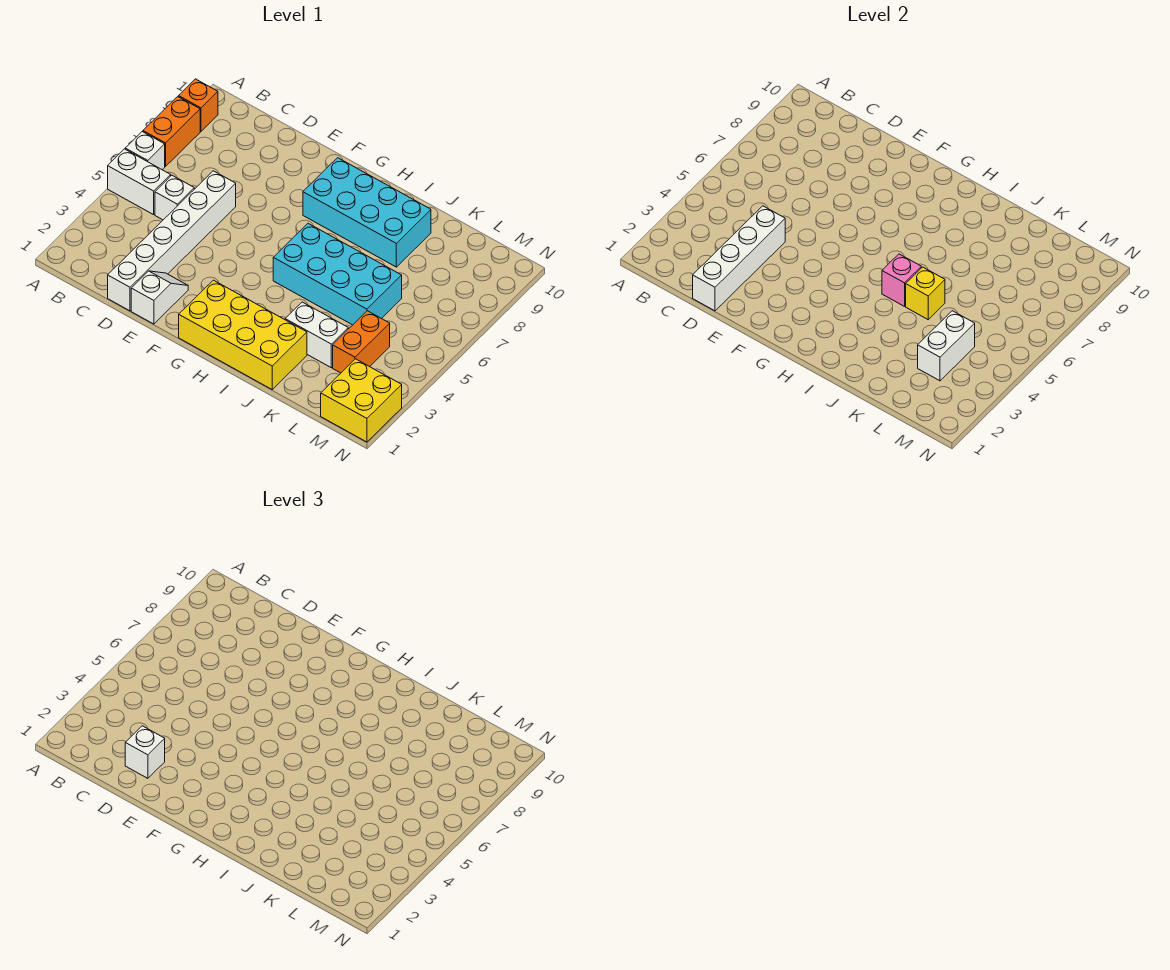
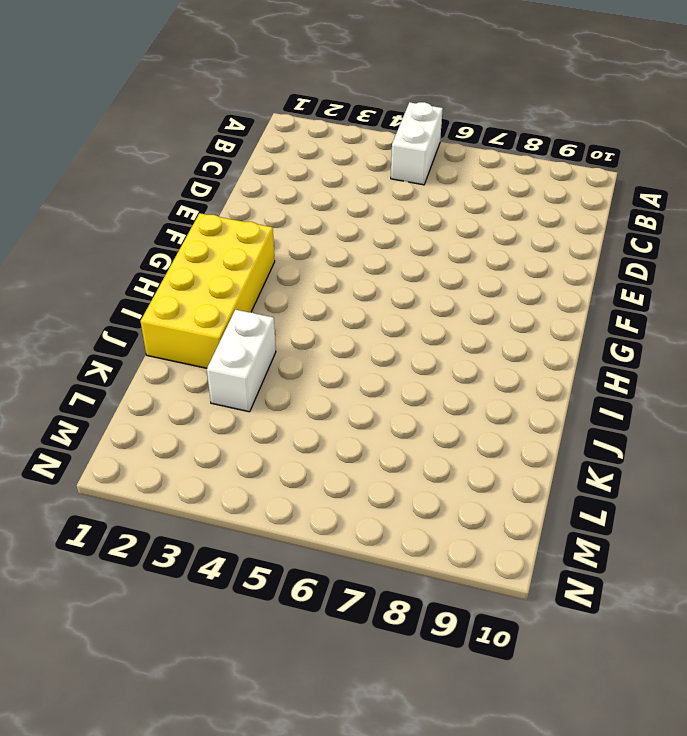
none -> white 1x1 brick [125,132,165,170]
none -> orange 1x2 brick [143,97,200,167]
none -> orange 1x1 brick [178,79,218,131]

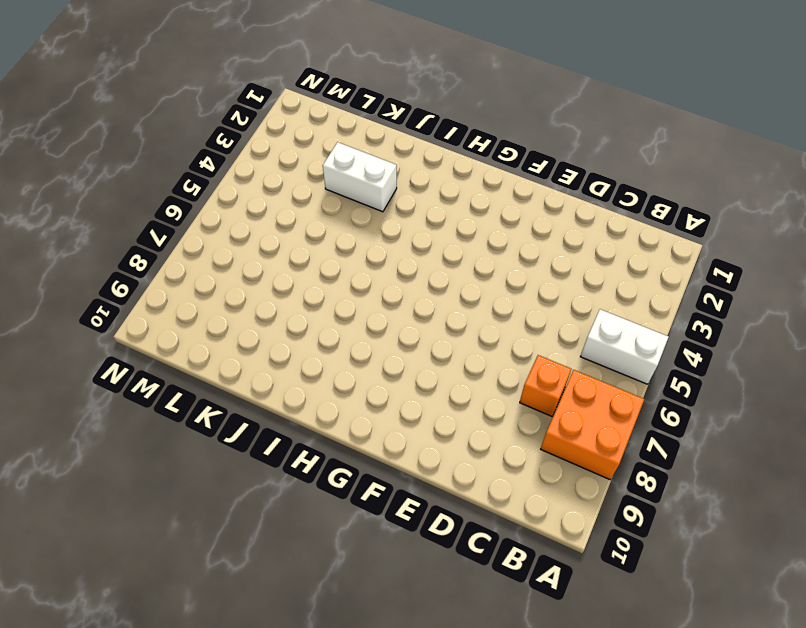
orange 2x2 brick [541,370,644,479] -> orange 1x2 brick [143,97,200,167]
orange 1x1 brick [520,355,571,416] -> orange 1x1 brick moved to [178,79,218,131]
none -> white 1x1 brick [125,132,165,170]
none -> white 1x1 brick [155,175,194,220]
none -> white 1x6 brick [108,171,236,311]

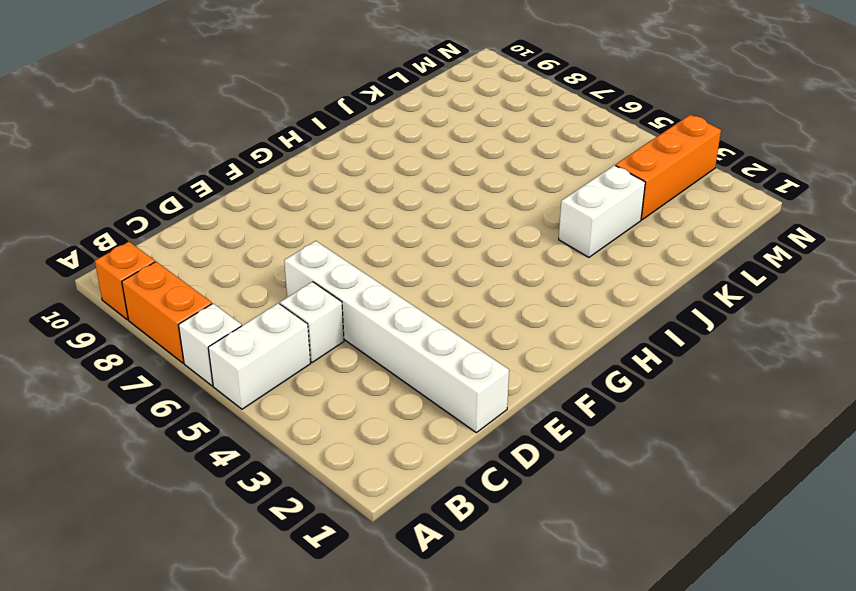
orange 1x3 brick [616,115,721,220] -> orange 1x2 brick [333,311,390,373]
none -> white 1x2 slope [131,271,188,324]
none -> yellow 2x4 brick [179,280,307,389]
none -> cyan 2x4 brick [303,158,431,267]

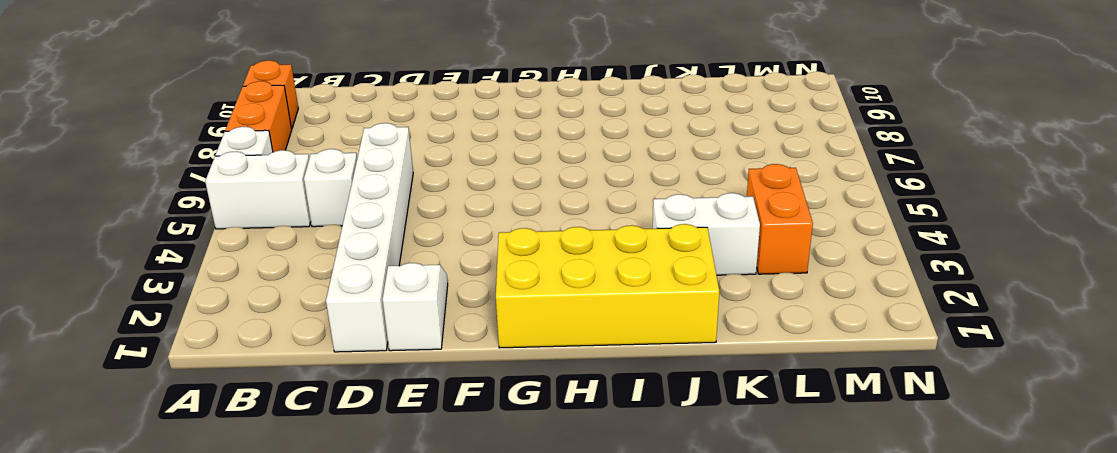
none -> cyan 2x4 brick [303,158,431,267]
none -> cyan 2x4 brick [273,223,402,325]
none -> yellow 2x2 brick [321,359,402,442]

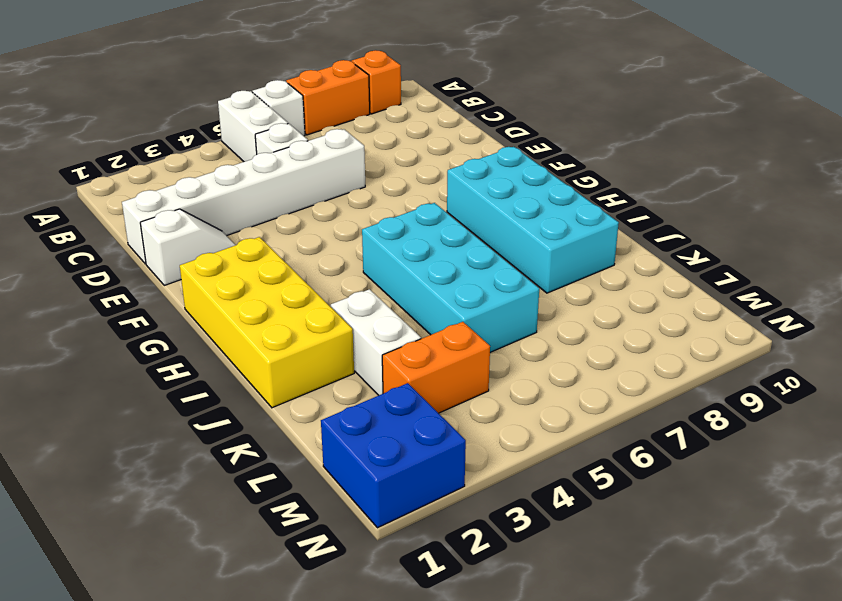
blue 2x2 brick [321,383,466,528] -> yellow 2x2 brick [321,359,402,442]
none -> white 1x4 brick [693,206,785,311]
none -> pink 1x1 brick [882,254,921,306]
none -> yellow 1x1 brick [906,267,945,319]

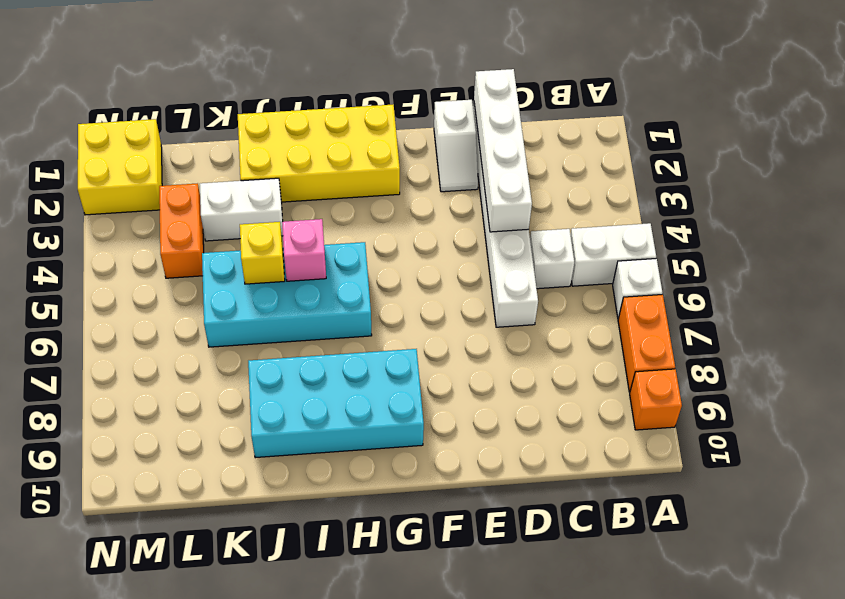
none -> white 1x2 brick [918,311,975,381]
none -> white 1x1 brick [125,726,165,778]

